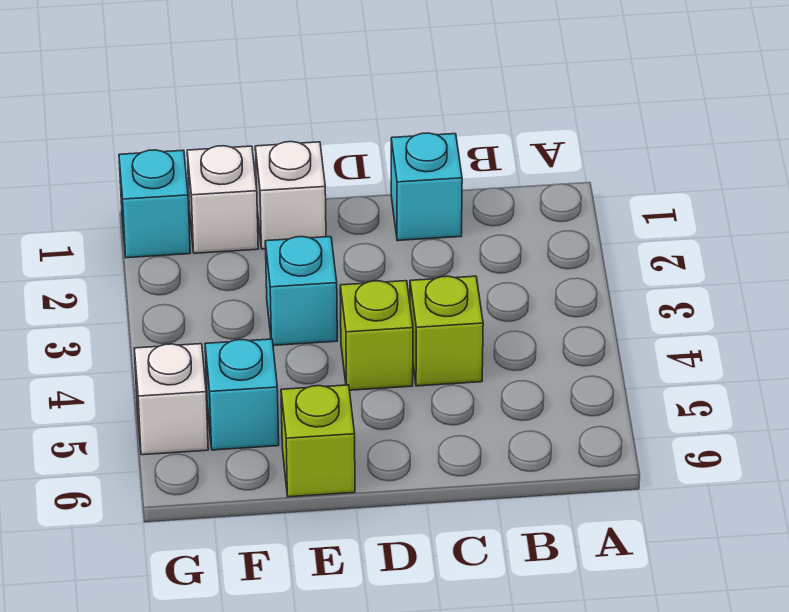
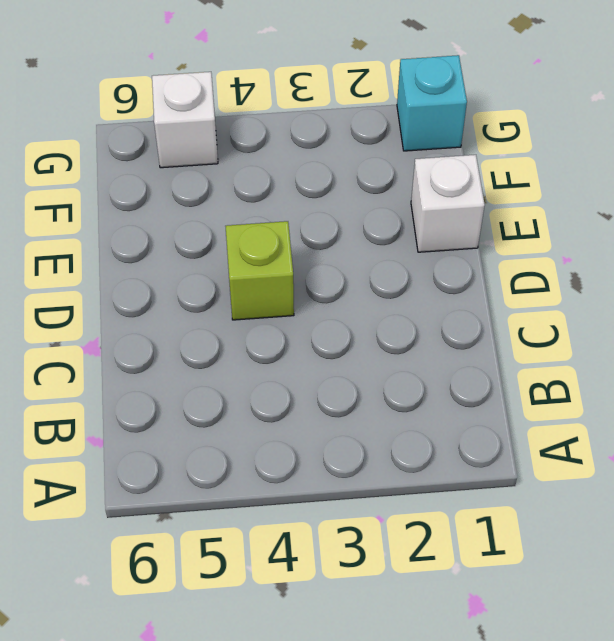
none -> cyan 1x1 brick [391,133,462,241]
none -> lime 1x1 brick [410,276,483,386]

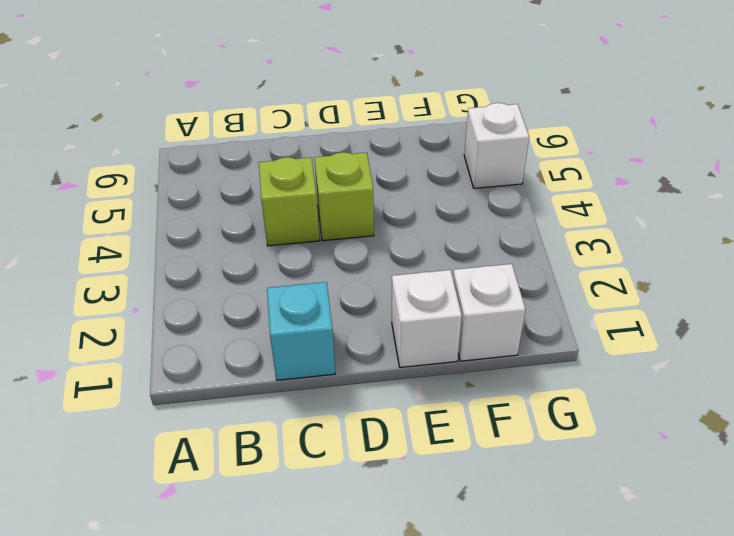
none -> cyan 1x1 brick [265,237,337,345]
none -> lime 1x1 brick [281,385,355,497]

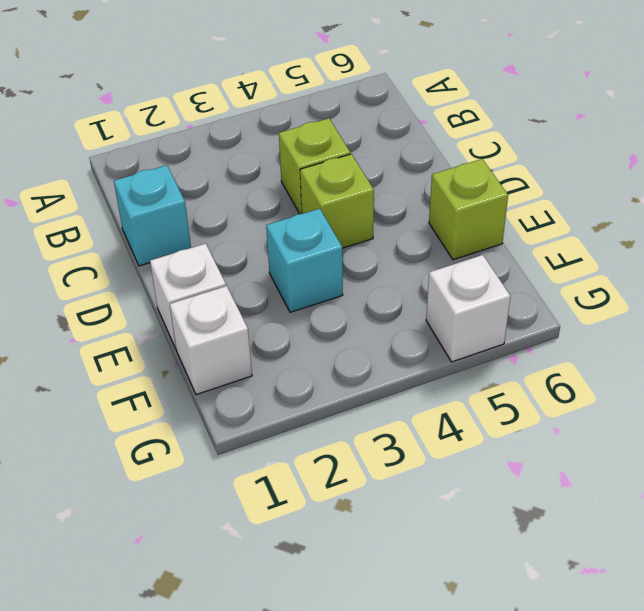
none -> cyan 1x1 brick [205,339,279,450]
none -> cyan 1x1 brick [119,150,190,258]

